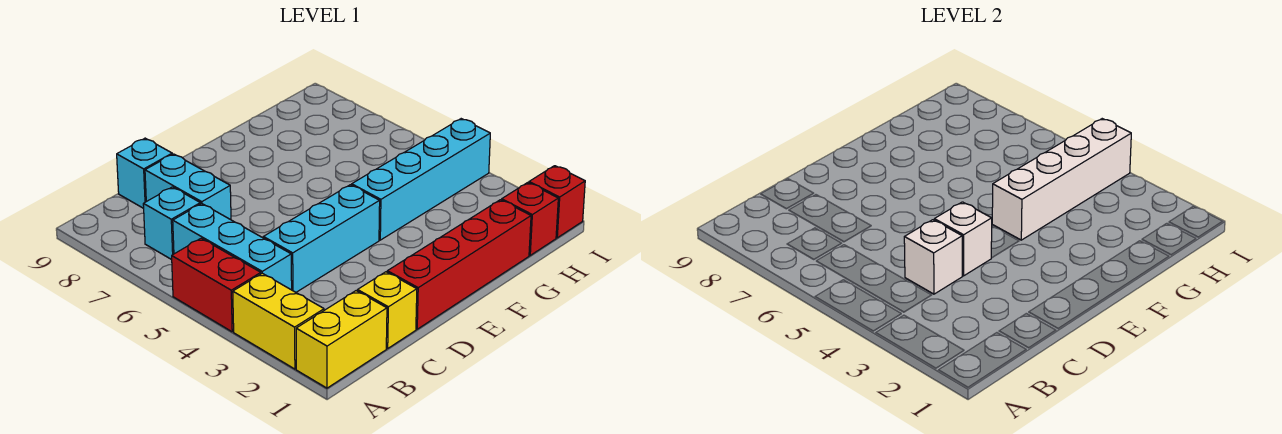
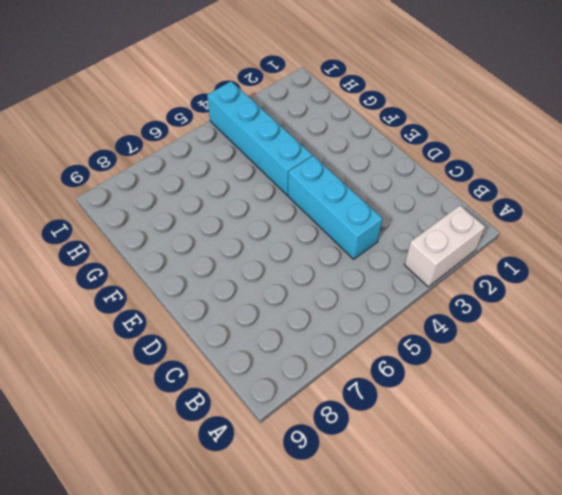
white 1x2 brick [404,205,485,287] -> yellow 1x2 brick [233,273,324,369]
none -> yellow 1x2 brick [296,291,387,388]
none -> red 1x2 brick [172,238,261,332]
none -> cyan 1x3 brick [173,204,292,290]

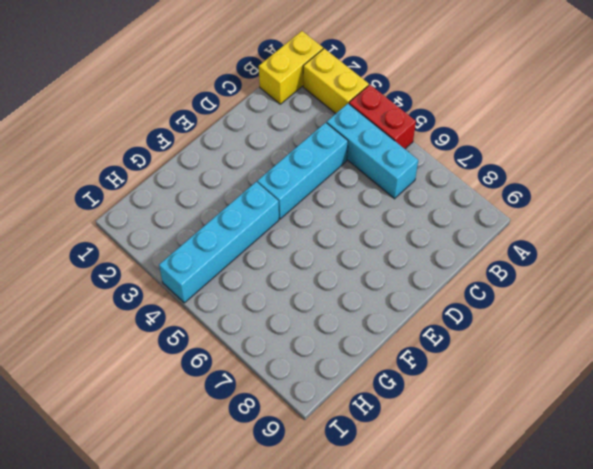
none -> cyan 1x1 brick [143,187,200,260]
none -> yellow 1x1 brick [358,272,417,348]
none -> cyan 1x2 brick [145,154,231,220]

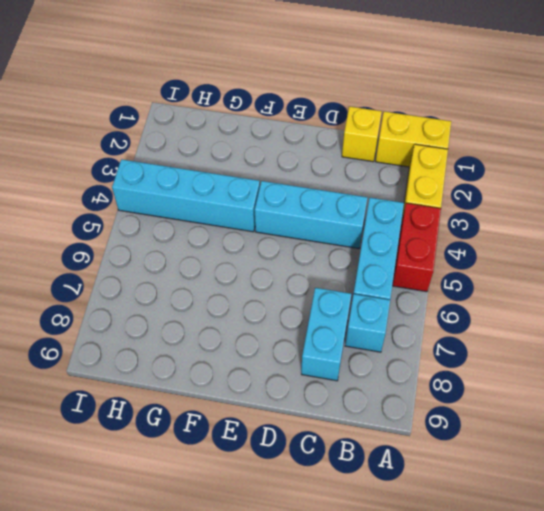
none -> cyan 1x1 brick [117,138,172,208]
none -> red 1x4 brick [387,200,531,329]
none -> red 1x1 brick [502,183,558,255]

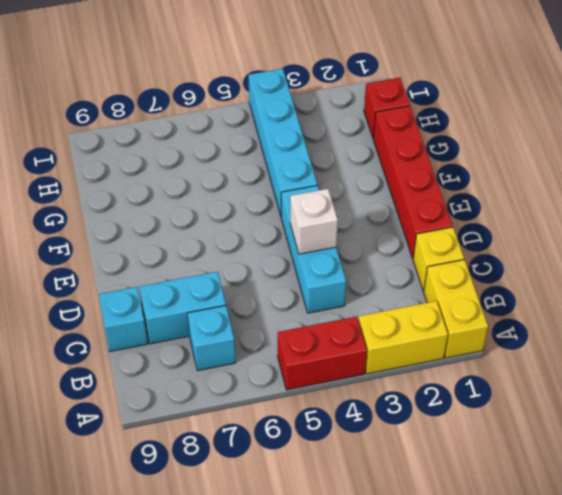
none -> cyan 1x3 brick [173,204,292,290]
none -> red 1x1 brick [529,166,585,238]
none -> white 1x1 brick [904,220,962,294]

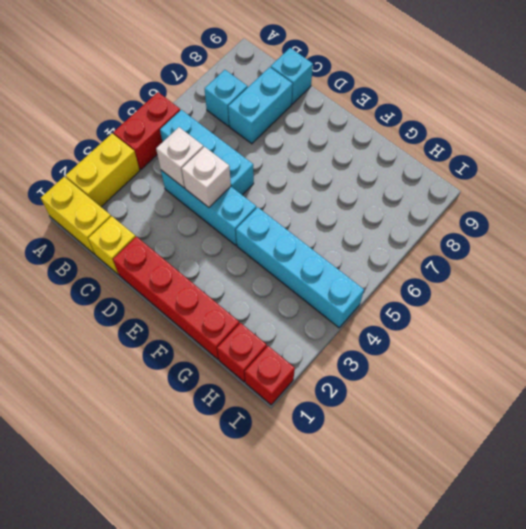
cyan 1x3 brick [160,110,254,195] -> cyan 1x3 brick turned to [173,204,292,290]
none -> white 1x4 brick [992,119,1131,240]

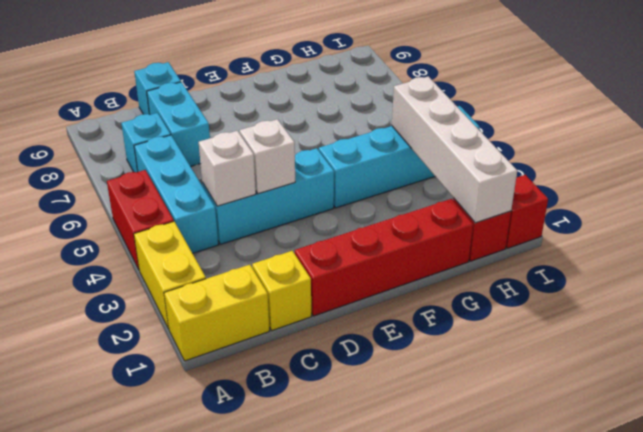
white 1x4 brick [392,76,517,223] -> white 1x4 brick turned to [992,119,1131,240]

